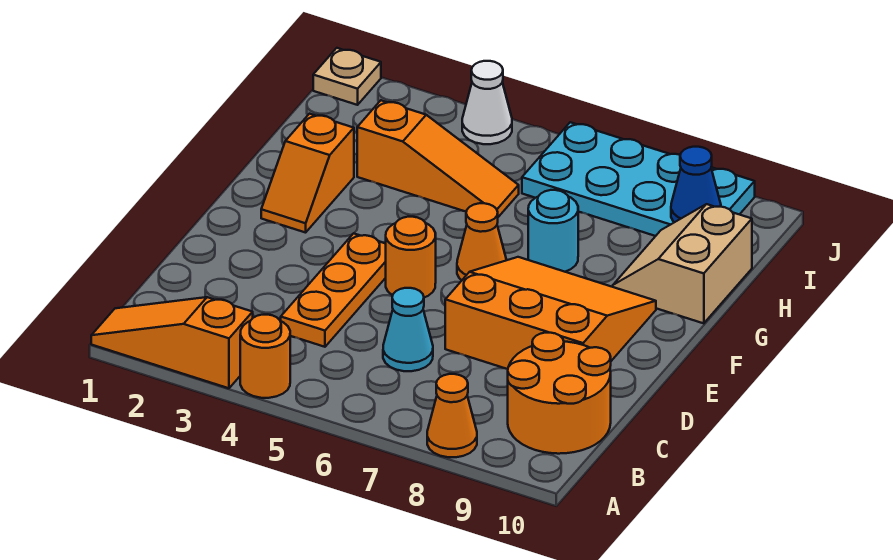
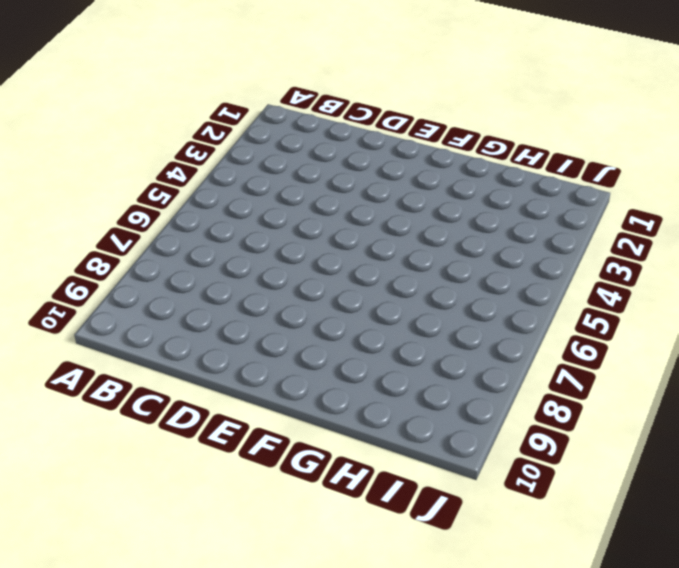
none -> orange 1x3 slope [91,297,253,388]
none -> orange 1x1 round brick [240,315,290,398]
none -> orange 1x1 cone [427,374,477,457]

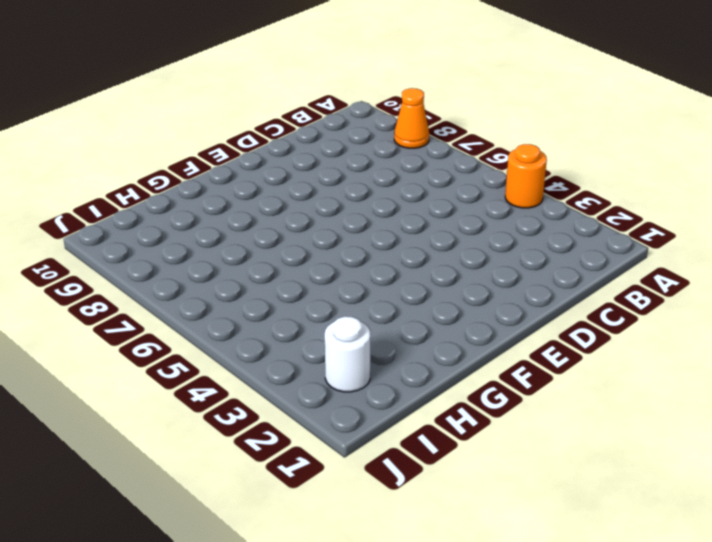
white 1x1 round brick [325,316,370,392] -> none
none -> orange 1x3 slope [91,297,253,388]
none -> orange 2x2 round brick [508,333,611,454]
none -> orange 1x3 plate [281,233,386,347]

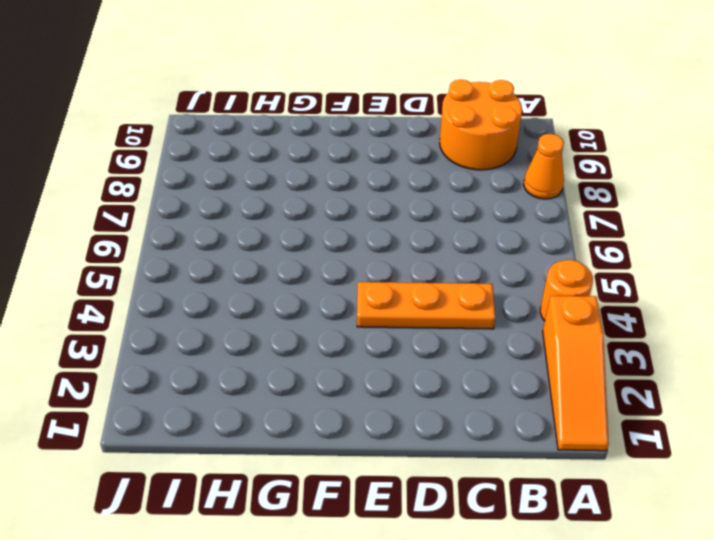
none -> cyan 1x1 cone [383,288,433,371]
none -> orange 3x3 slope [445,257,656,369]
none -> orange 1x1 round brick [386,217,436,297]

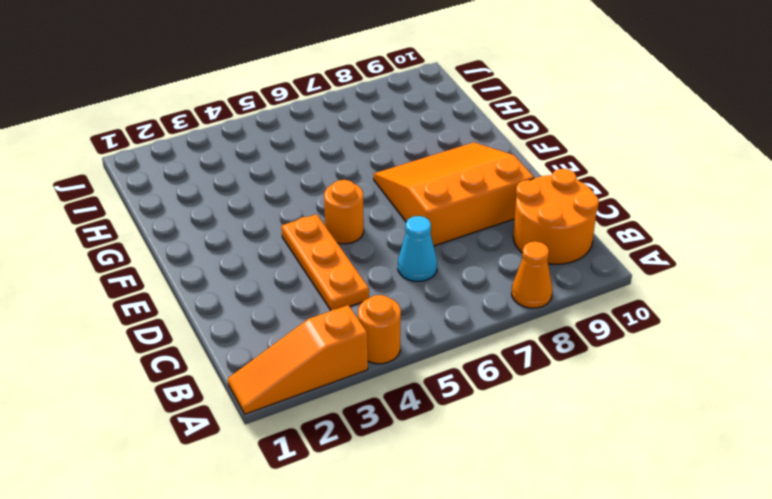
none -> orange 1x2 slope [261,114,354,233]
none -> orange 1x1 cone [457,203,506,280]
none -> cyan 1x1 round brick [528,190,578,272]

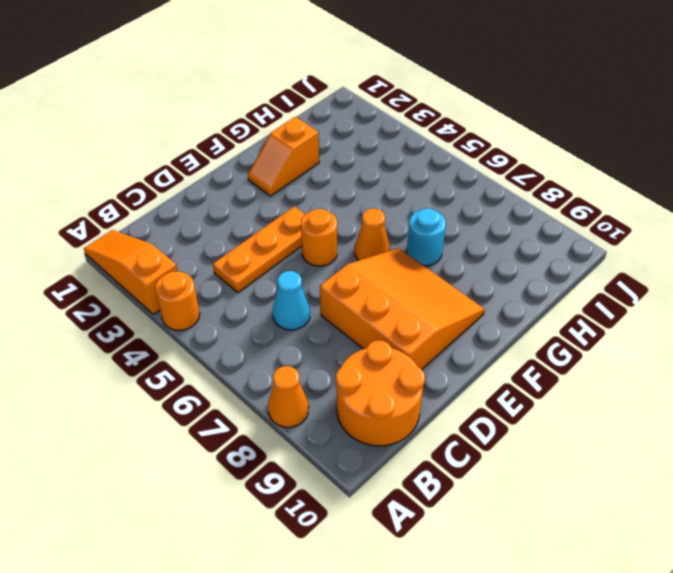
none -> tan 2x2 slope [613,204,752,323]
none -> orange 1x3 slope [357,100,519,217]
none -> cyan 2x4 plate [522,122,755,236]

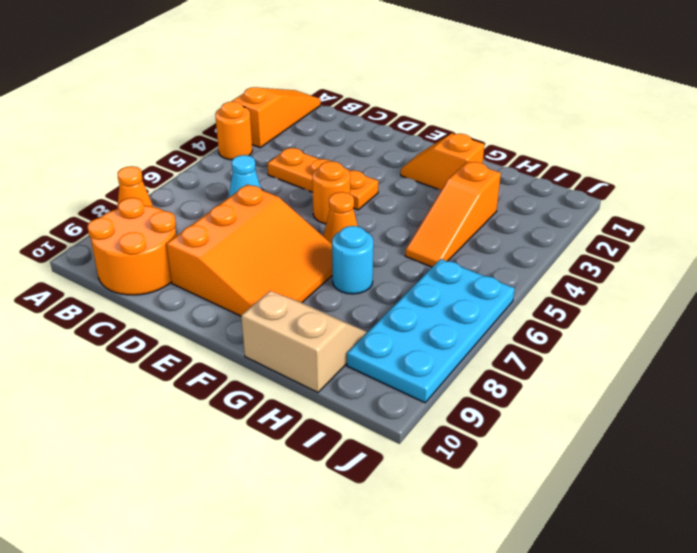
none -> tan 1x1 plate [313,48,381,105]
none -> white 1x1 cone [462,61,512,144]
none -> blue 1x1 cone [671,147,721,222]

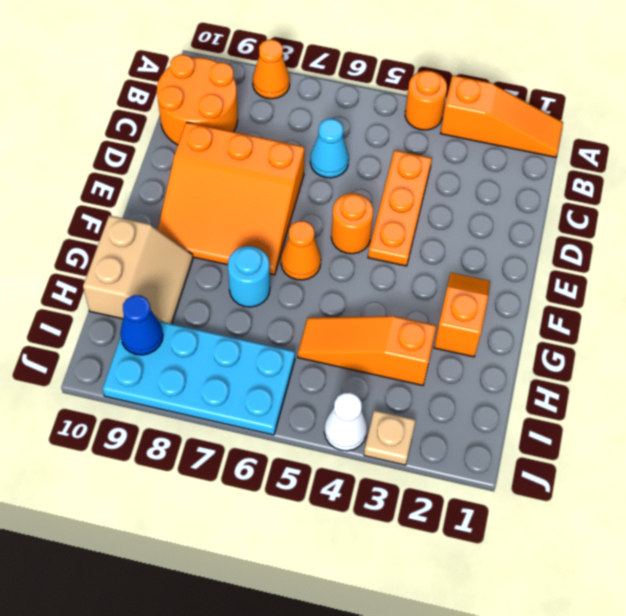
tan 1x1 plate [364,410,416,465] -> tan 1x1 plate moved to [313,48,381,105]

